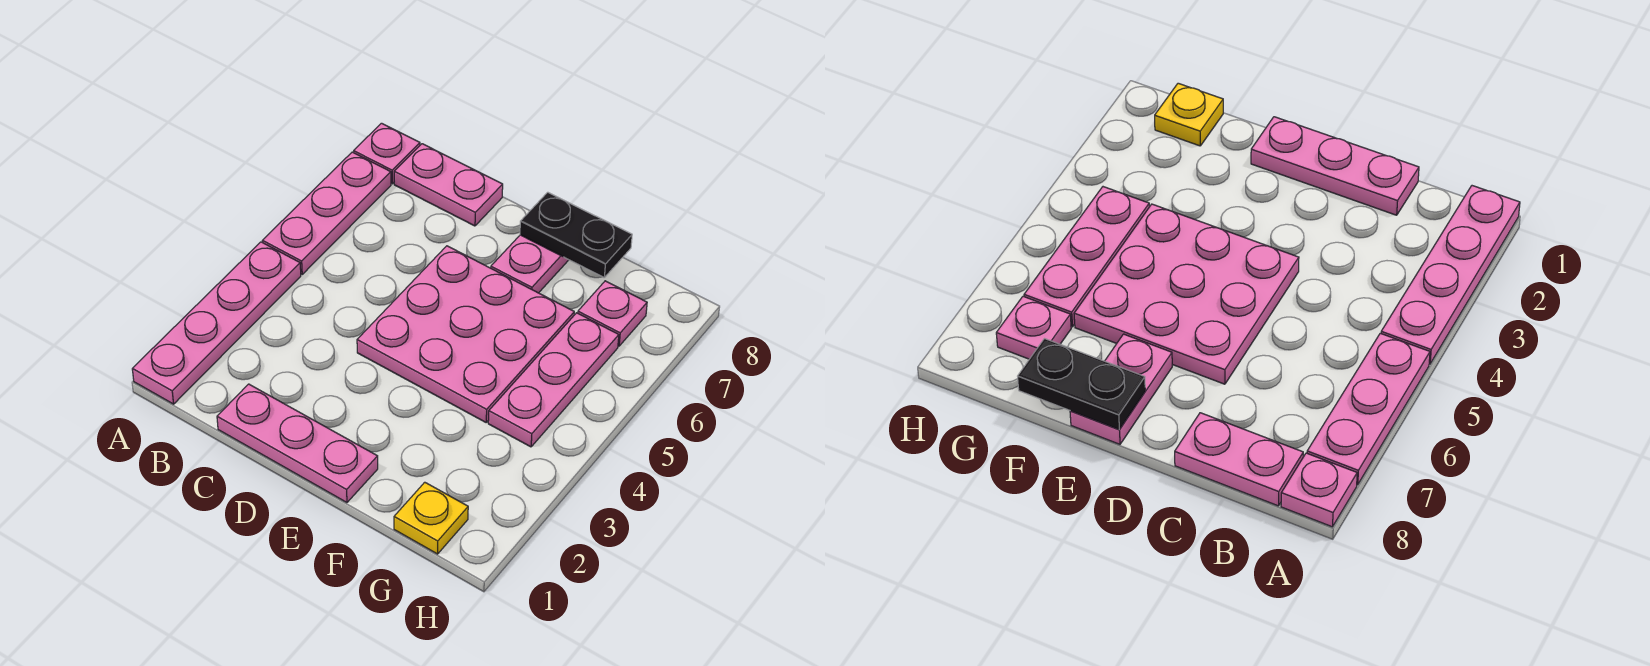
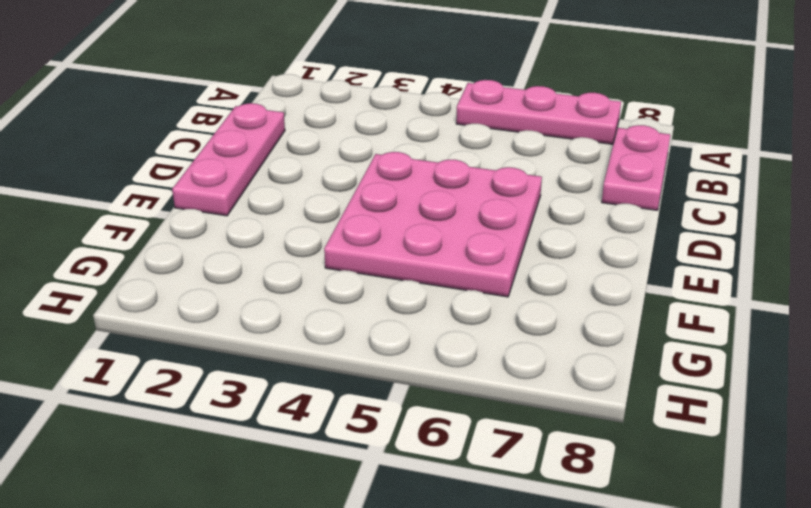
none -> pink 1x4 plate [132,242,301,404]
none -> pink 1x1 plate [354,123,420,184]

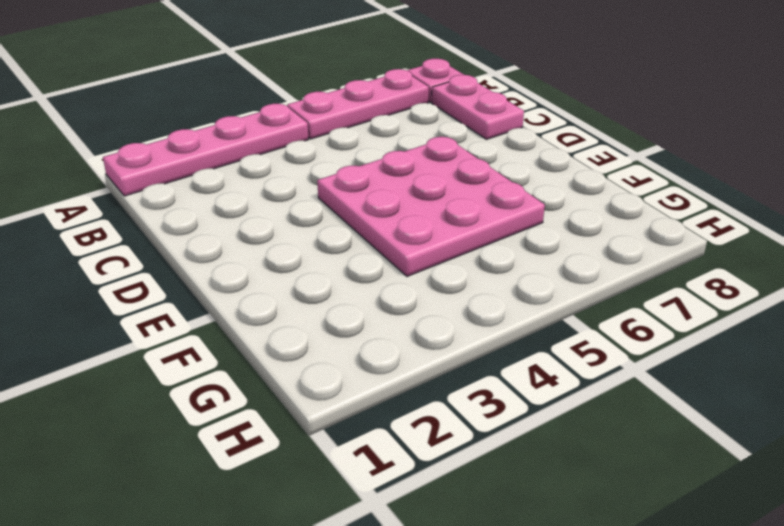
none -> pink 1x3 plate [217,384,378,503]
none -> pink 1x2 plate [491,235,568,293]

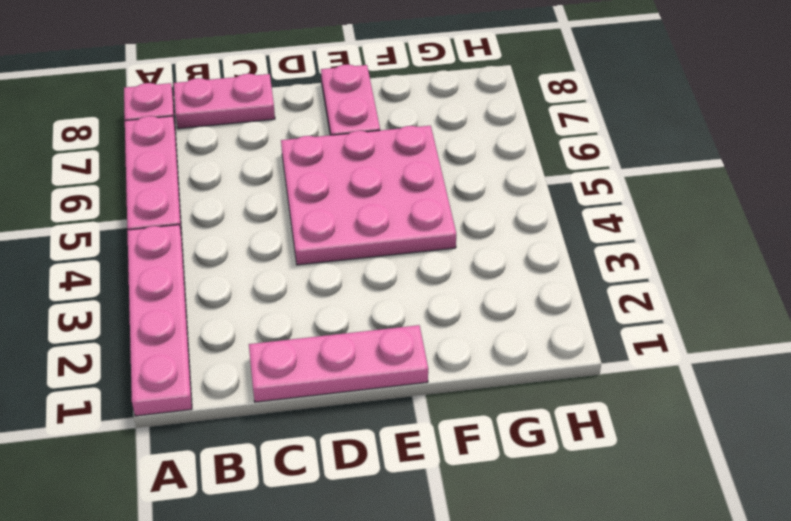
none -> yellow 1x1 plate [394,482,468,554]
none -> pink 1x3 plate [488,313,619,447]

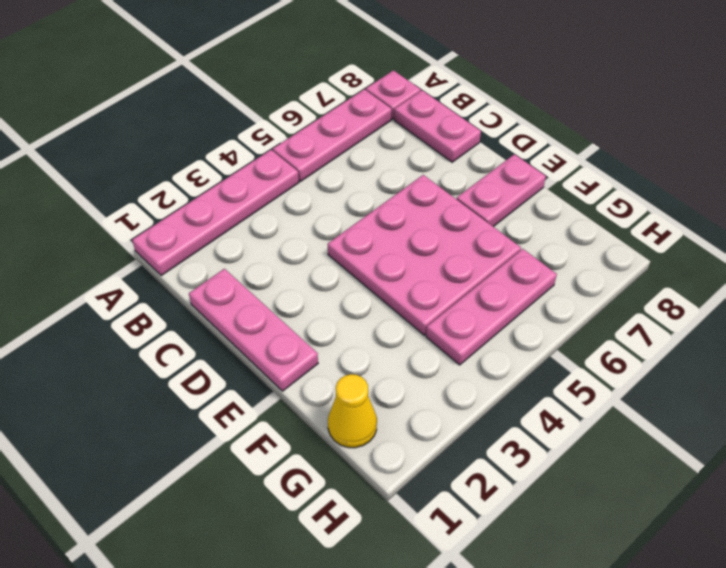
yellow 1x1 cone [328,374,377,448] -> yellow 1x1 plate [394,482,468,554]
none -> pink 1x1 plate [578,281,647,346]
none -> black 1x2 plate [520,192,632,277]

